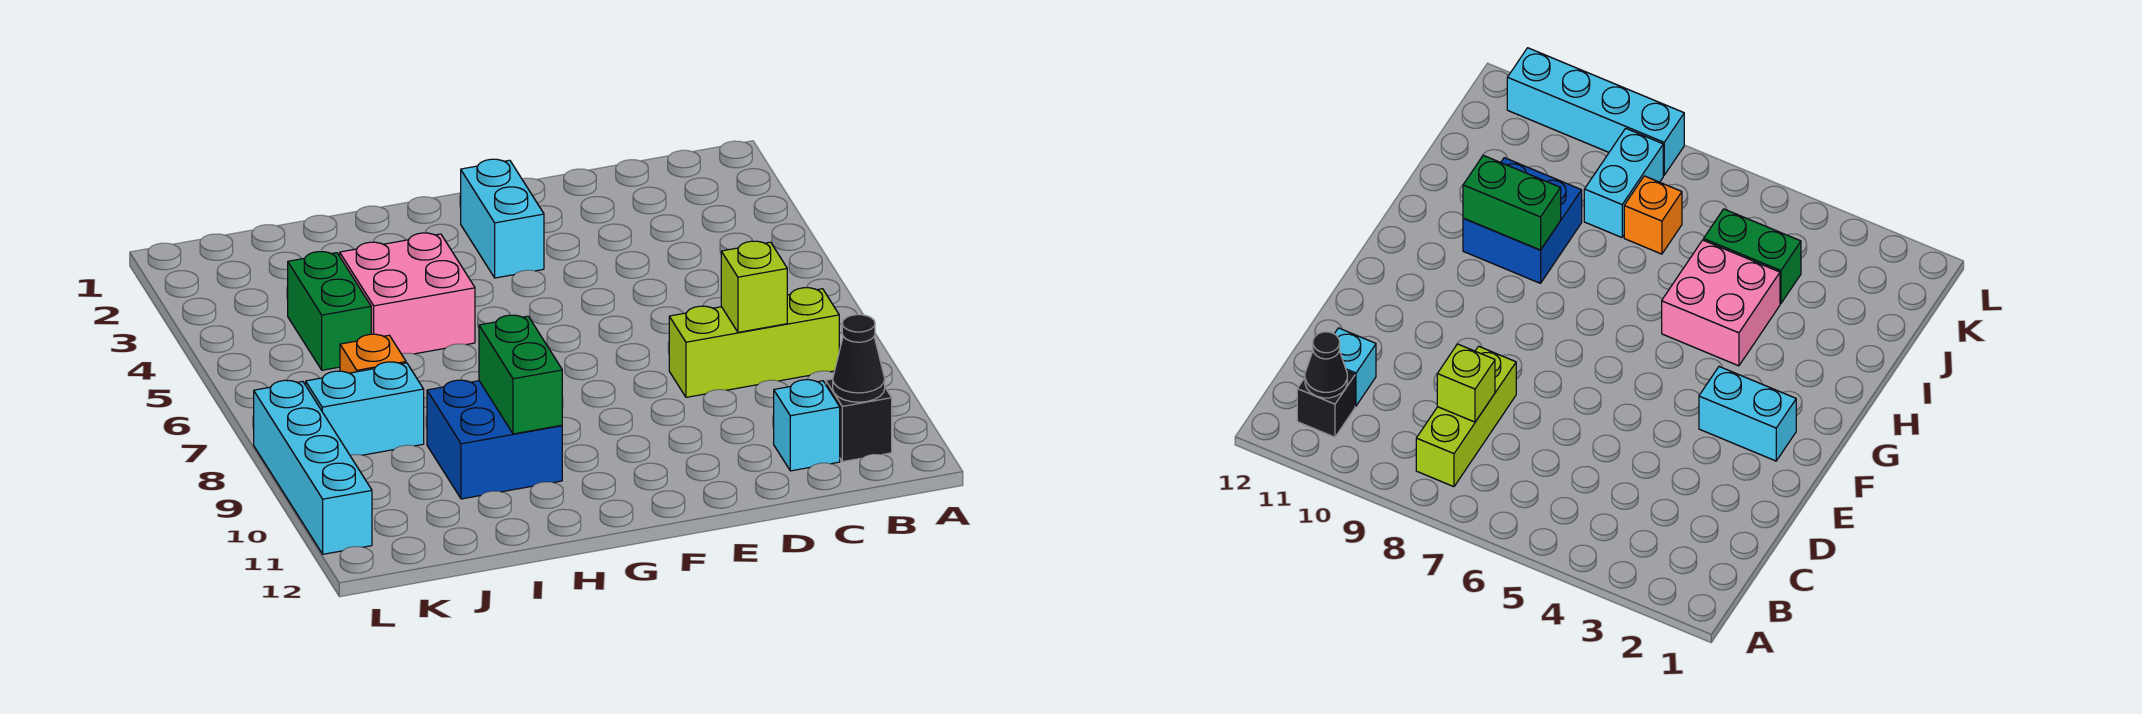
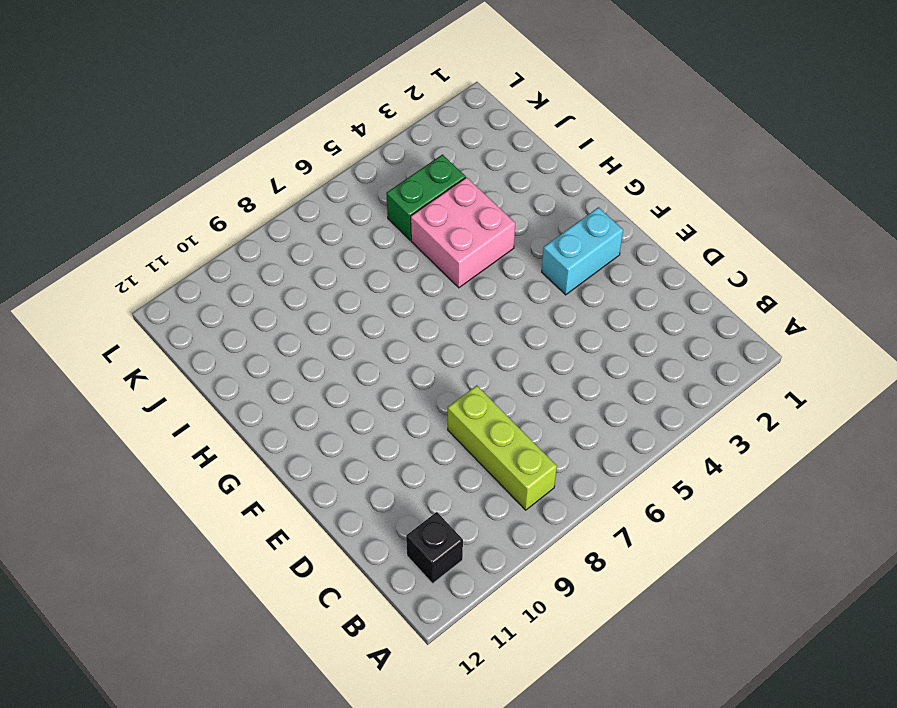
none -> cyan 1x1 brick [774,380,840,471]
none -> blue 2x2 brick [427,380,562,499]
none -> orange 1x1 brick [340,334,406,373]

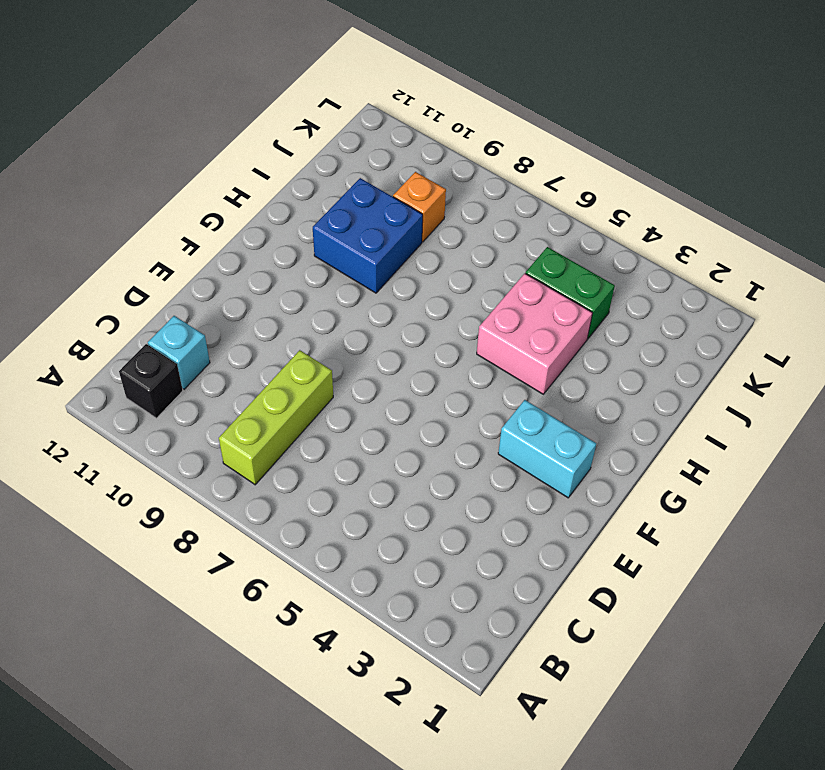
orange 1x1 brick [393,172,446,242] -> orange 1x1 brick moved to [340,334,406,373]
none -> cyan 1x2 brick [306,362,424,455]
none -> cyan 1x4 brick [254,380,372,554]
none -> black 1x1 cone [833,315,885,402]

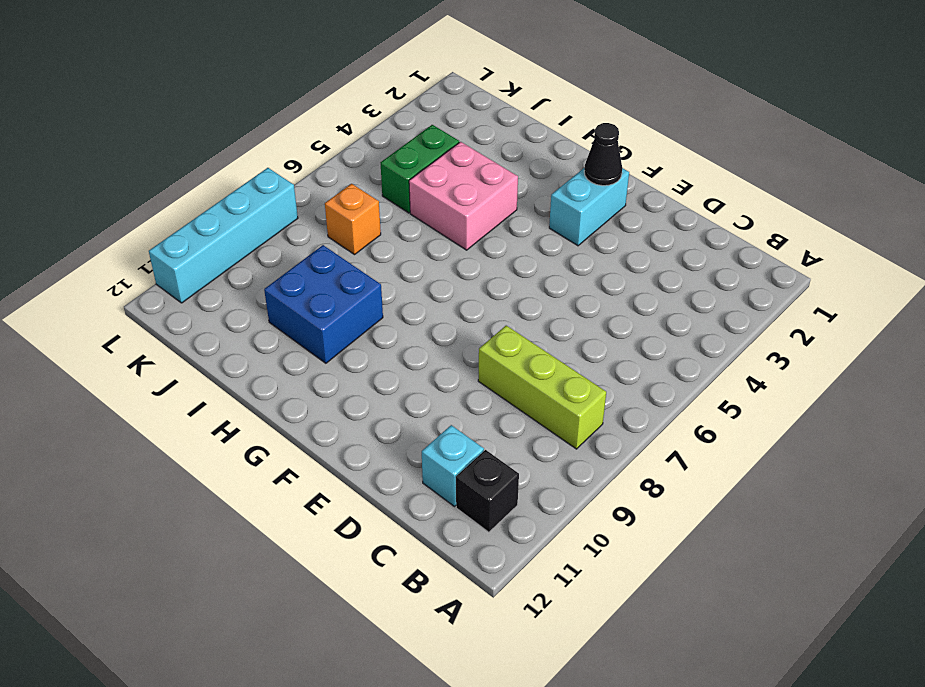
black 1x1 cone [584,123,622,186] -> black 1x1 cone moved to [833,315,885,402]
none -> cyan 1x2 brick [306,362,424,455]
none -> lime 1x1 brick [721,241,787,332]
none -> green 1x2 brick [479,315,562,434]

